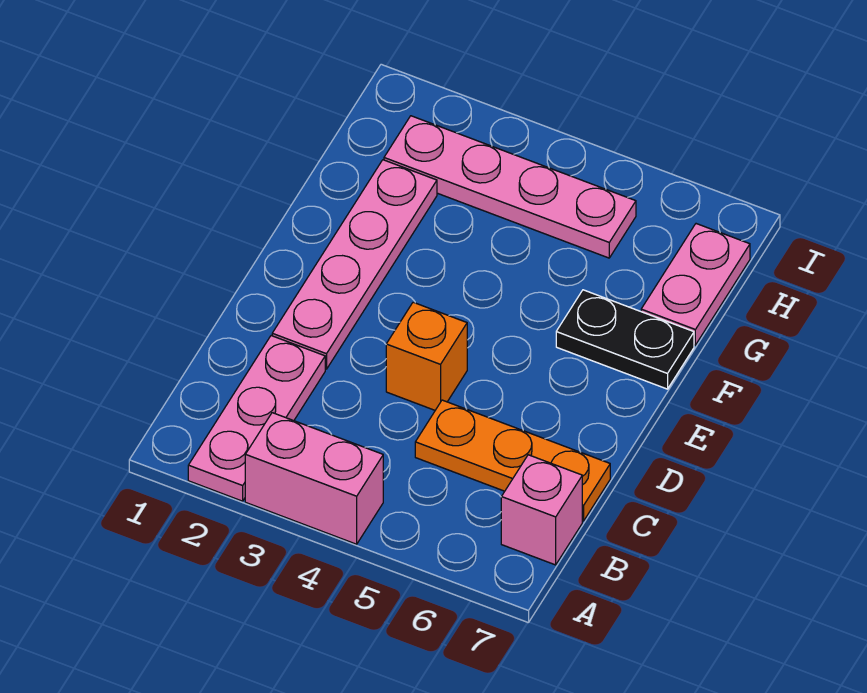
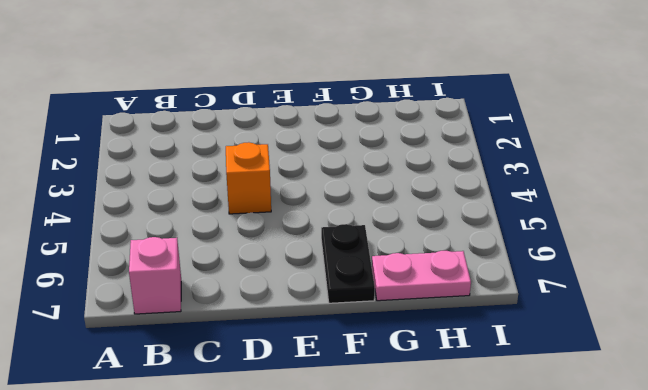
none -> pink 1x3 plate [188,336,325,501]
none -> pink 1x2 brick [245,413,383,544]

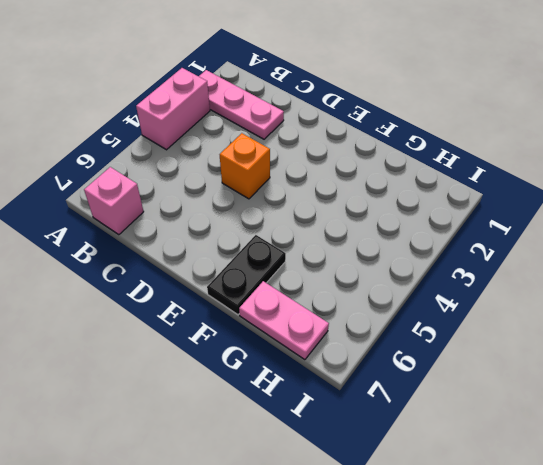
none -> orange 1x3 plate [415,400,610,521]
none -> pink 1x4 plate [272,160,437,369]

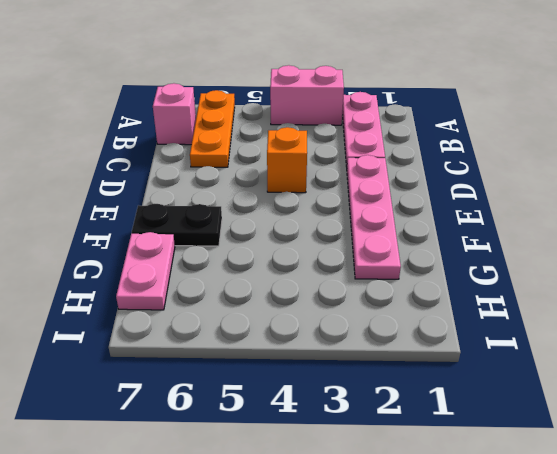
orange 1x3 plate [190,90,235,167] -> orange 1x3 plate turned to [415,400,610,521]
none -> pink 1x4 plate [384,116,636,258]

